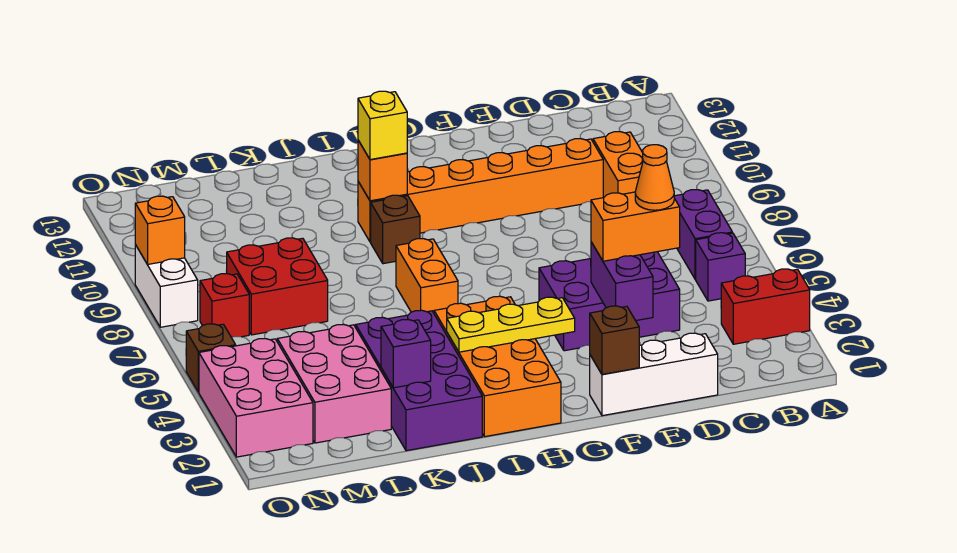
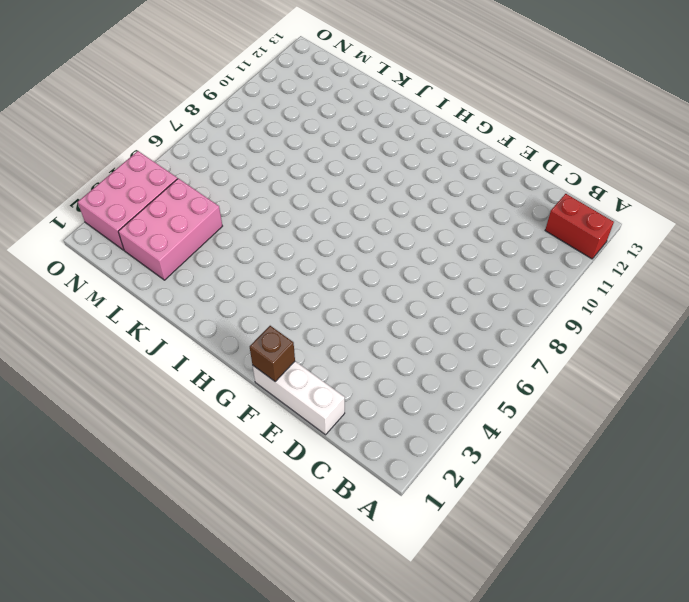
red 1x2 brick [545,194,614,259] -> red 1x2 brick moved to [721,269,810,344]
none -> purple 1x1 brick [696,233,745,301]
none -> purple 1x2 brick [674,190,732,279]
none -> orange 1x2 brick [593,132,643,198]

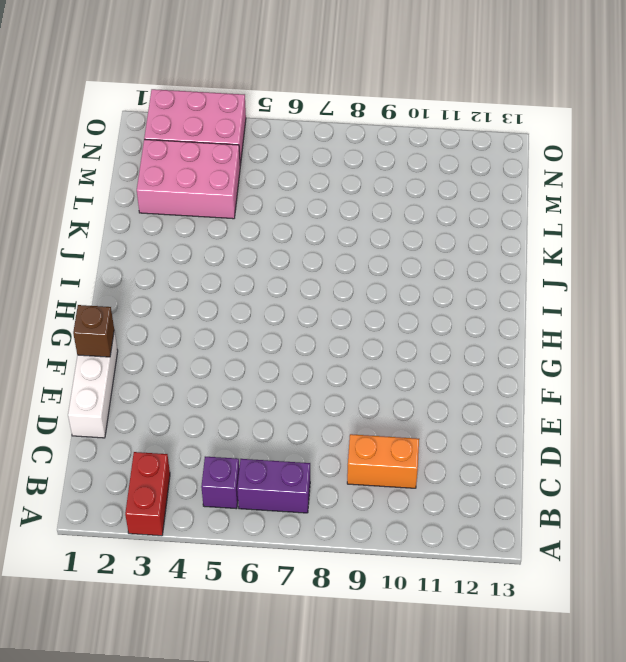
none -> purple 2x3 brick [539,252,680,351]
none -> orange 1x6 brick [358,138,603,242]
none -> orange 2x4 brick [434,296,561,437]

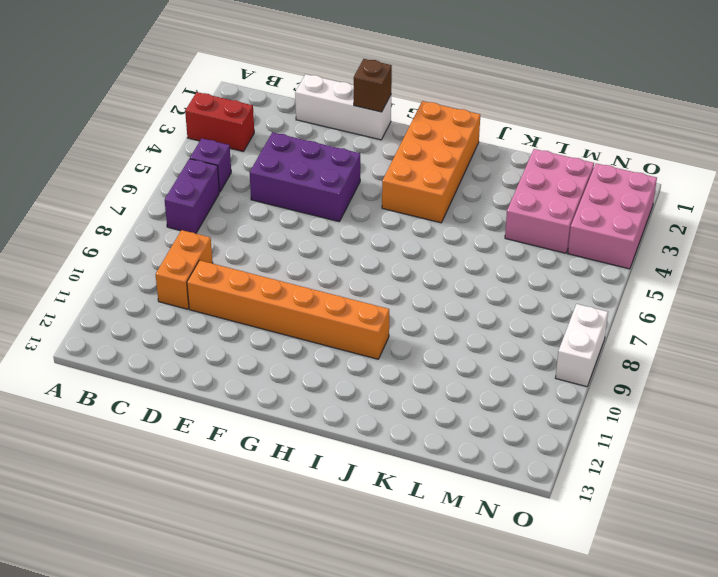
none -> orange 1x2 brick [396,239,458,313]
none -> brown 1x1 brick [371,195,420,264]
none -> purple 2x4 brick [356,310,482,451]

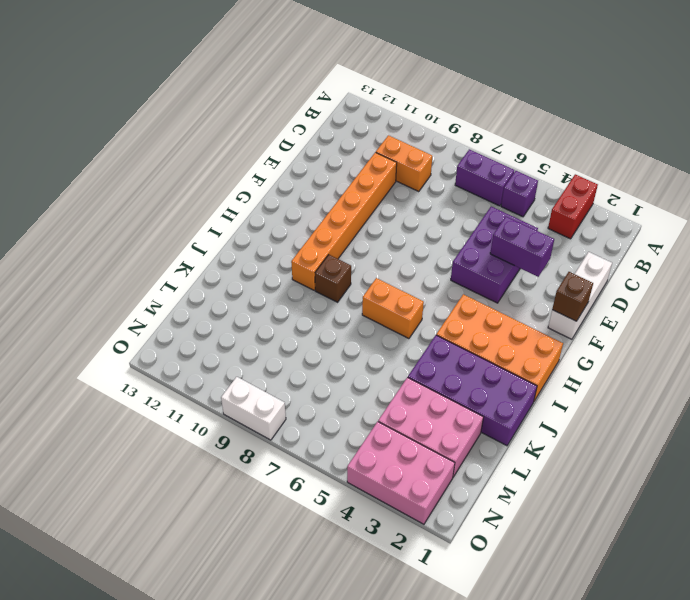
none -> red 2x2 brick [226,238,328,335]
none -> red 1x1 brick [200,273,249,337]
none -> brown 1x1 brick [186,324,236,392]

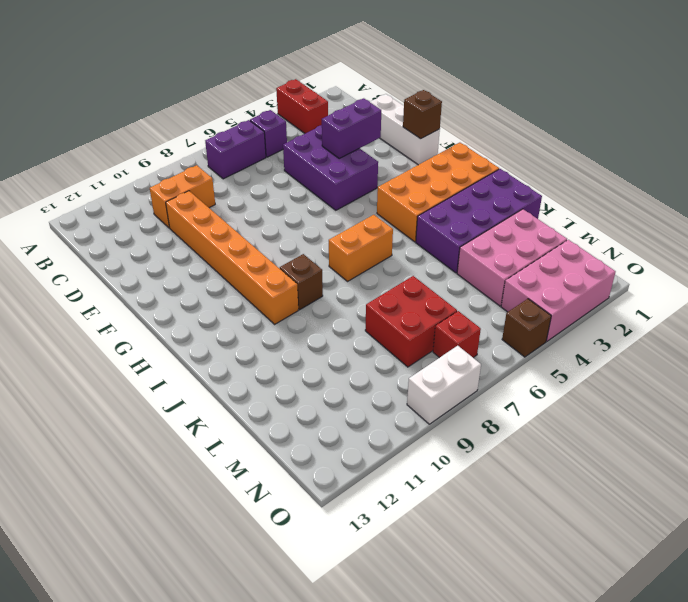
none -> yellow 1x3 plate [447,297,575,352]
none -> orange 1x1 brick [358,140,407,201]
none -> purple 1x1 brick [381,320,431,388]

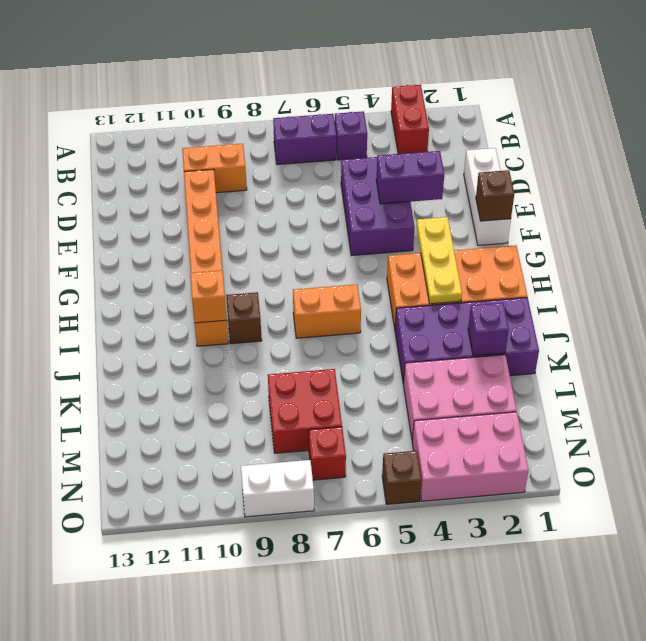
none -> orange 1x1 brick [135,196,185,264]
none -> orange 1x2 brick [591,192,680,261]
none -> yellow 1x1 brick [358,91,407,160]

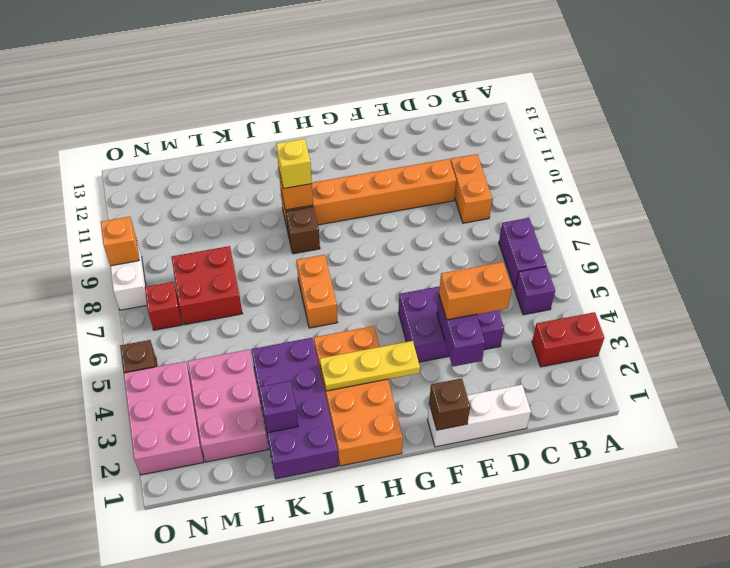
none -> orange 1x1 cone [635,145,674,210]

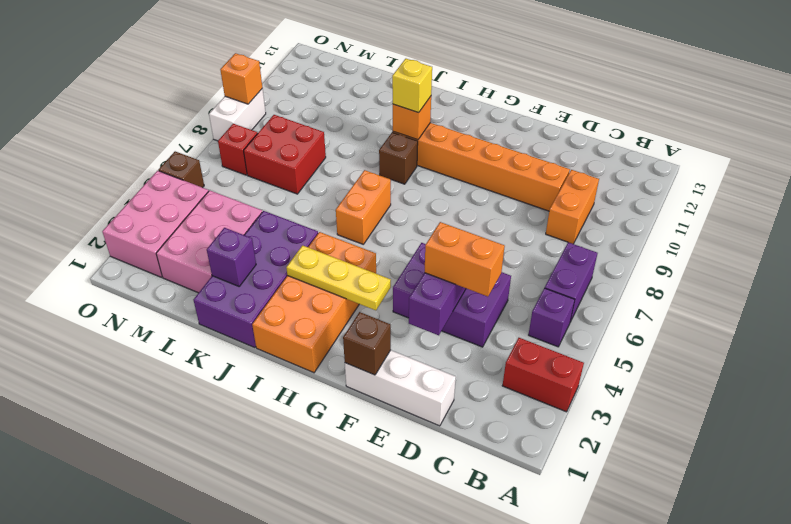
none -> orange 1x1 cone [635,145,674,210]

